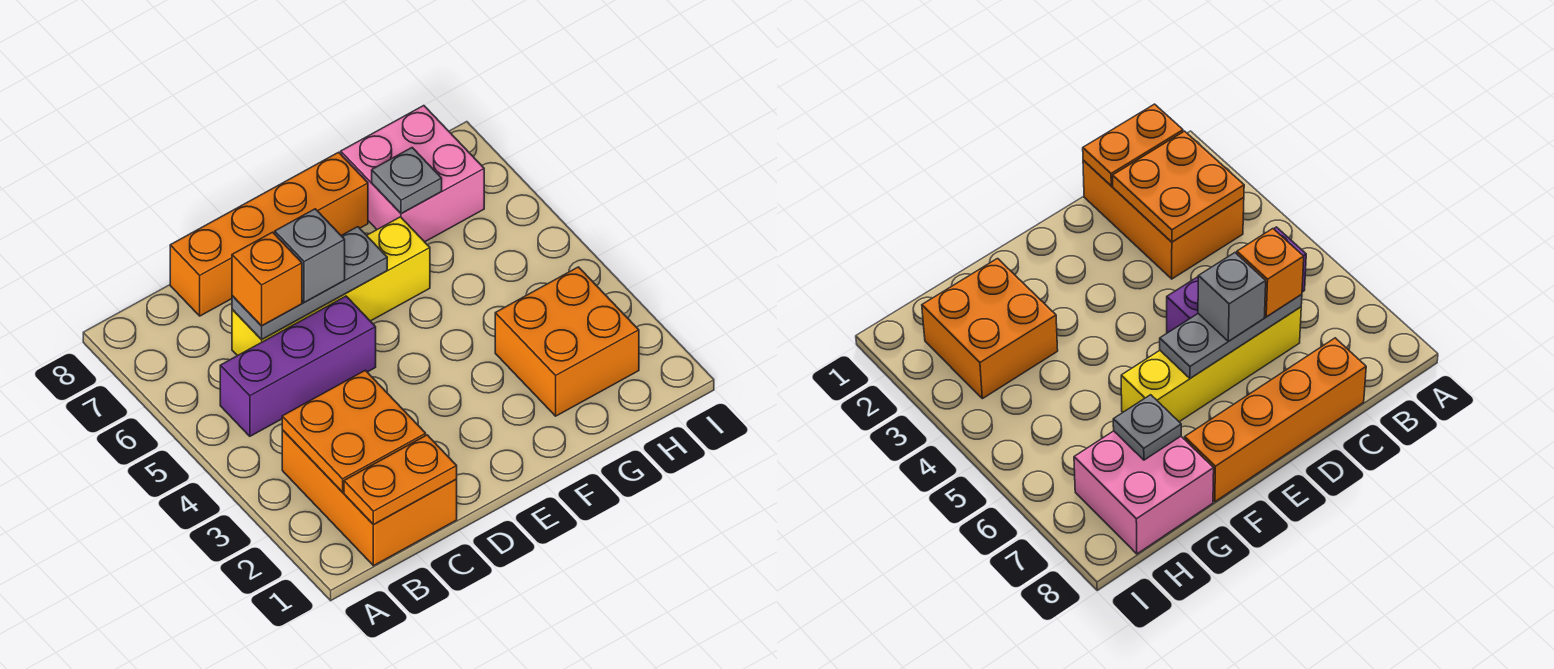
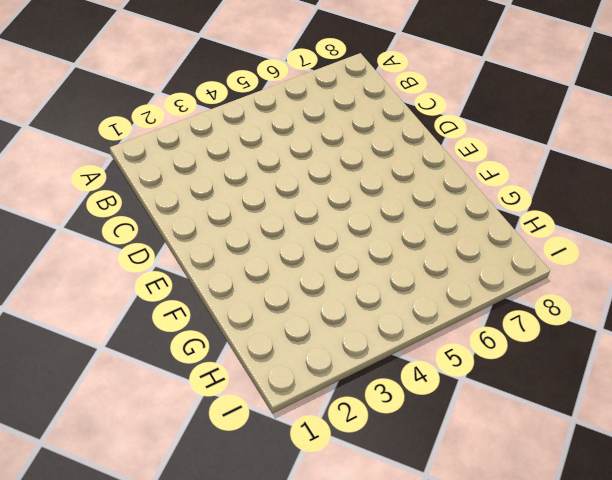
none -> orange 2x3 brick [282,430,457,566]
none -> purple 1x3 brick [220,296,376,436]
none -> yellow 1x4 brick [232,217,430,356]

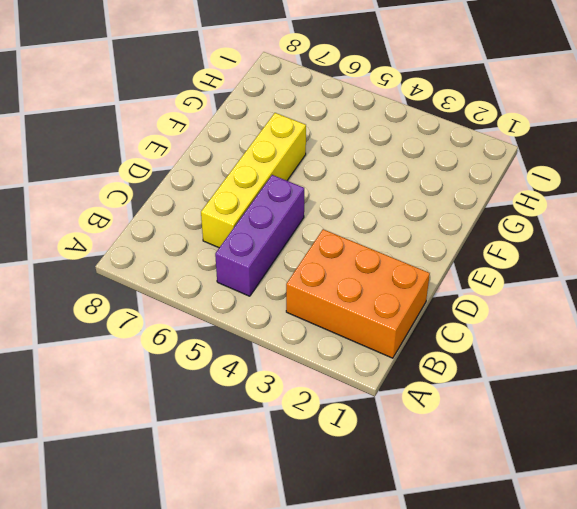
none -> orange 1x4 brick [170,152,368,316]
none -> orange 2x2 brick [495,267,639,416]
none -> pink 2x2 brick [341,106,484,242]

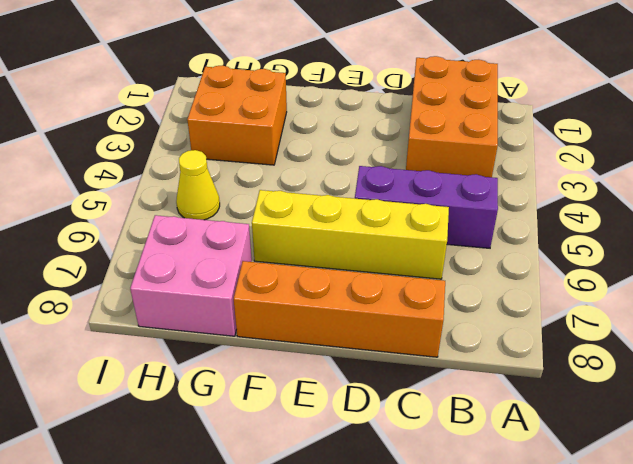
yellow 1x1 cone [176,150,220,220] -> none
none -> orange 1x2 plate [344,435,457,524]
none -> orange 2x2 plate [282,370,426,492]
none -> grey 1x3 plate [232,227,387,340]

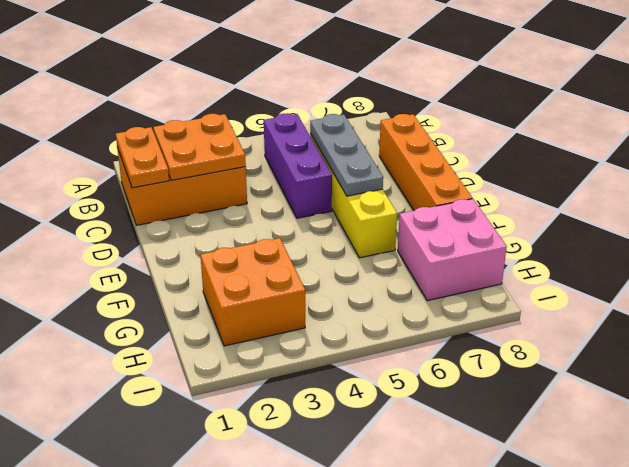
none -> grey 1x1 plate [372,148,442,213]
none -> orange 1x1 brick [232,232,302,326]
none -> grey 1x1 brick [275,209,345,303]

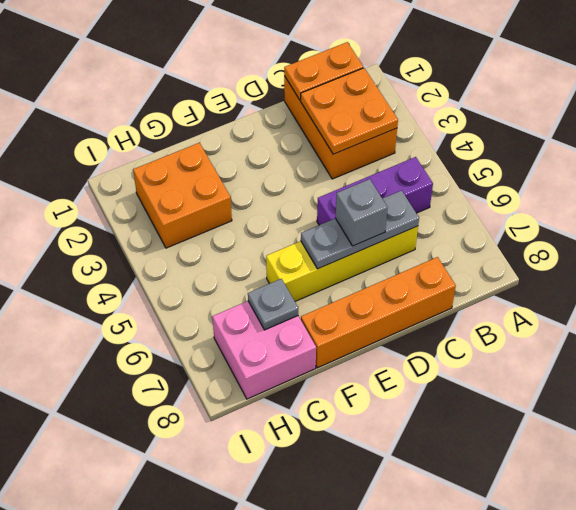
none -> orange 1x1 brick [232,232,302,326]

